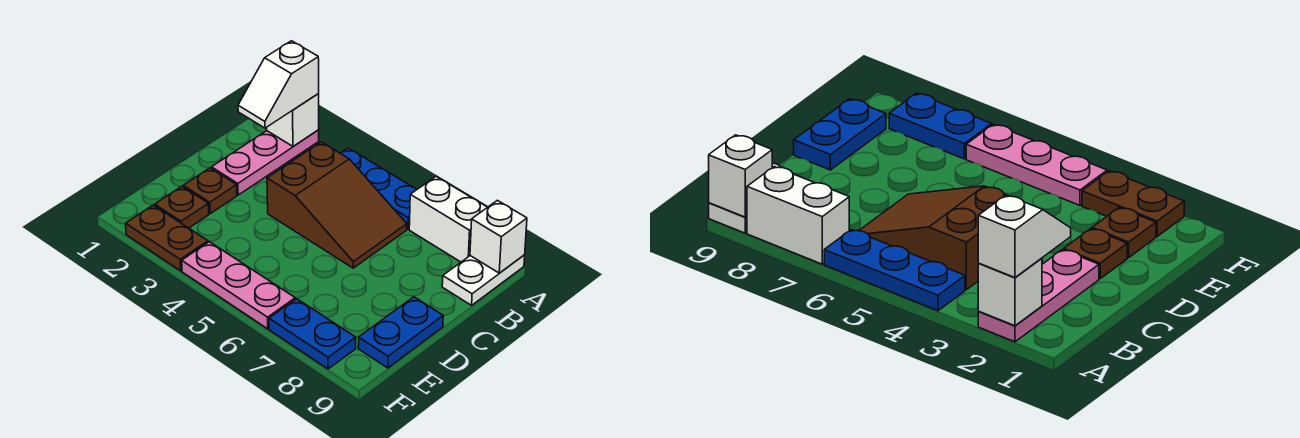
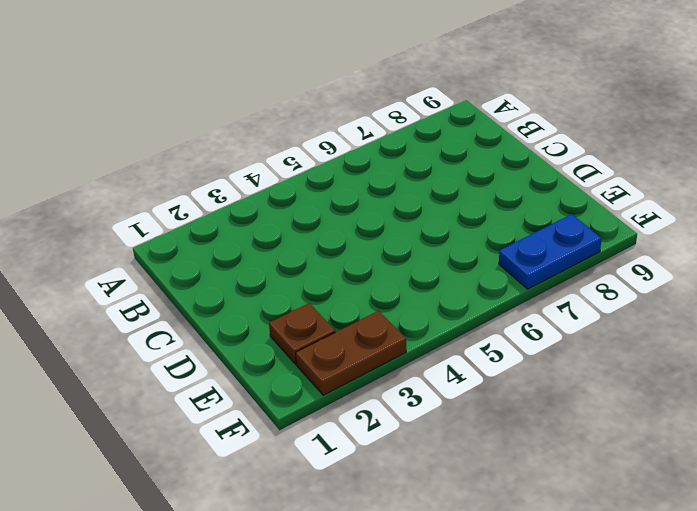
none -> pink 1x3 plate [211,130,319,195]
none -> blue 1x3 plate [341,148,417,229]
none -> white 1x2 brick [409,177,487,262]

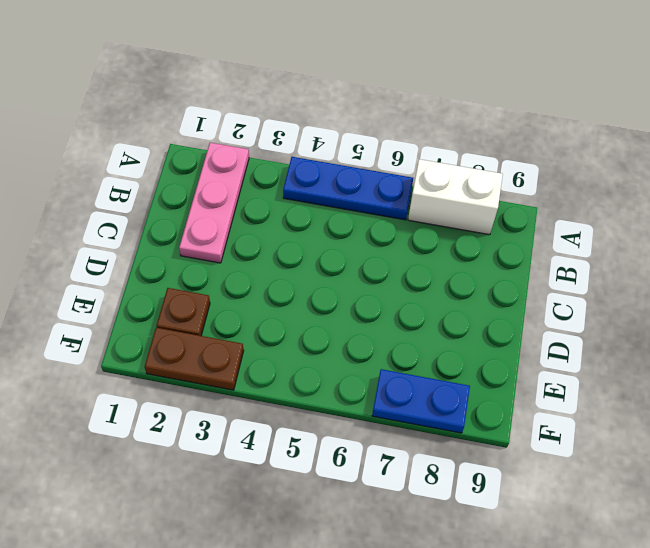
none -> white 1x2 plate [442,255,525,305]
none -> brown 2x3 slope [267,142,407,268]
none -> brown 1x1 plate [183,168,237,214]

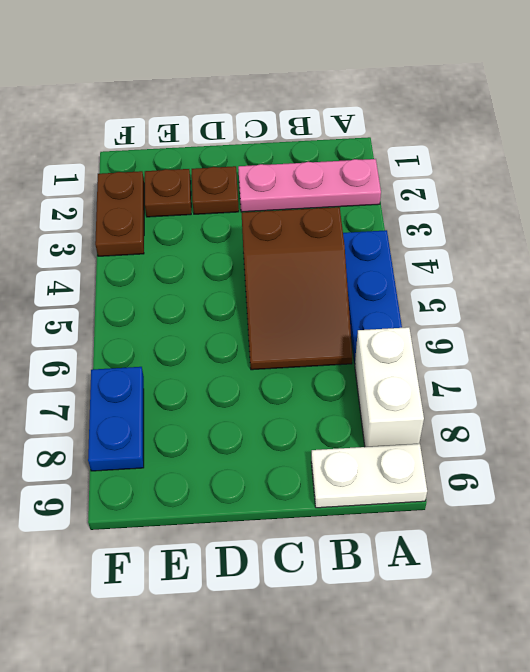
none -> blue 1x2 plate [358,297,443,368]
none -> pink 1x3 plate [182,242,295,329]
none -> white 1x1 brick [266,94,319,146]

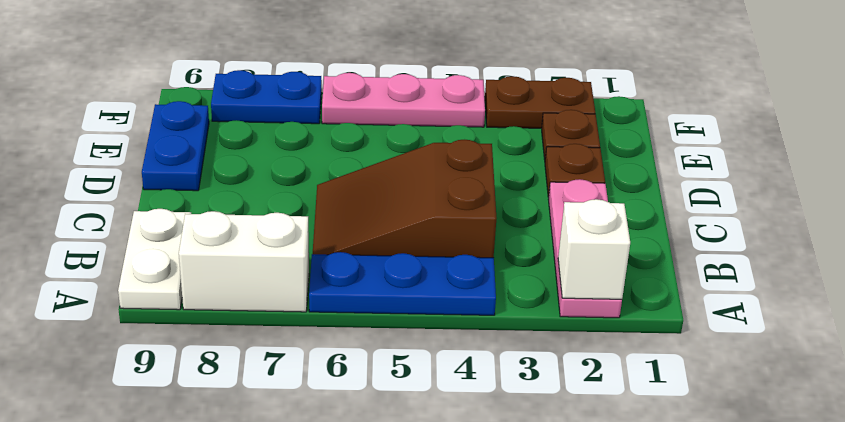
none -> white 1x1 brick [470,200,527,273]
none -> white 1x2 slope [238,41,319,128]

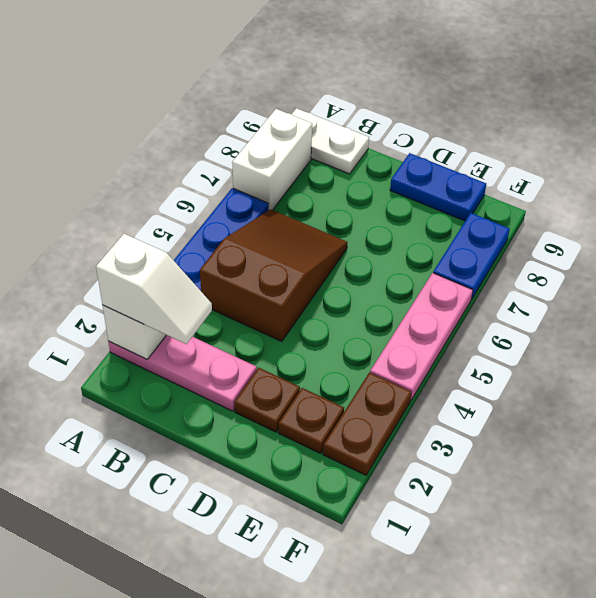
none -> white 1x1 brick [470,200,527,273]

